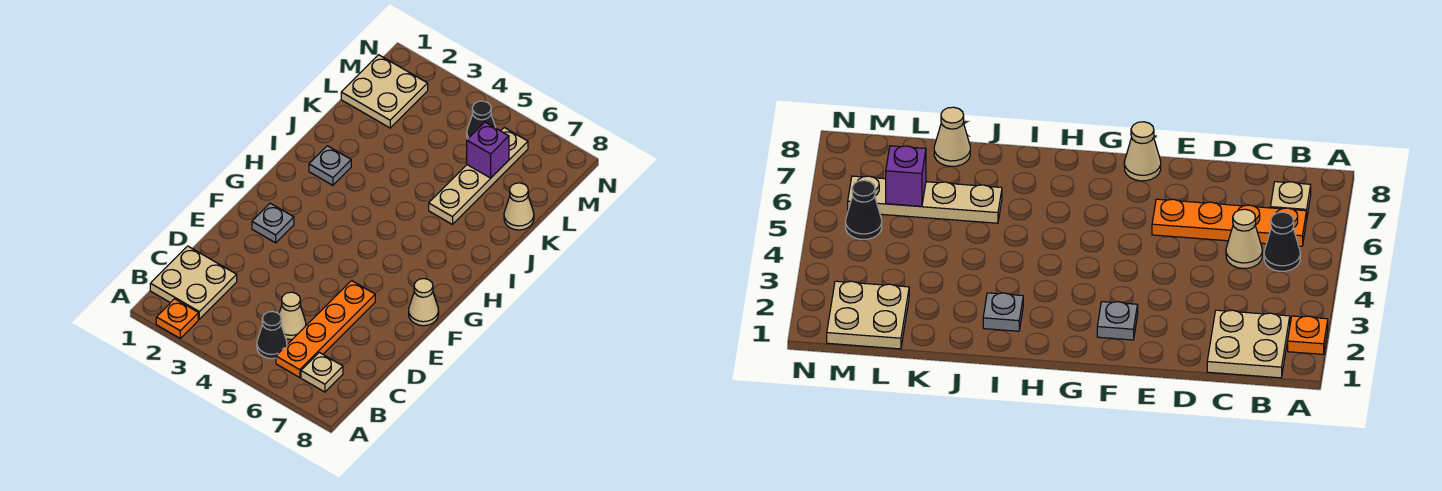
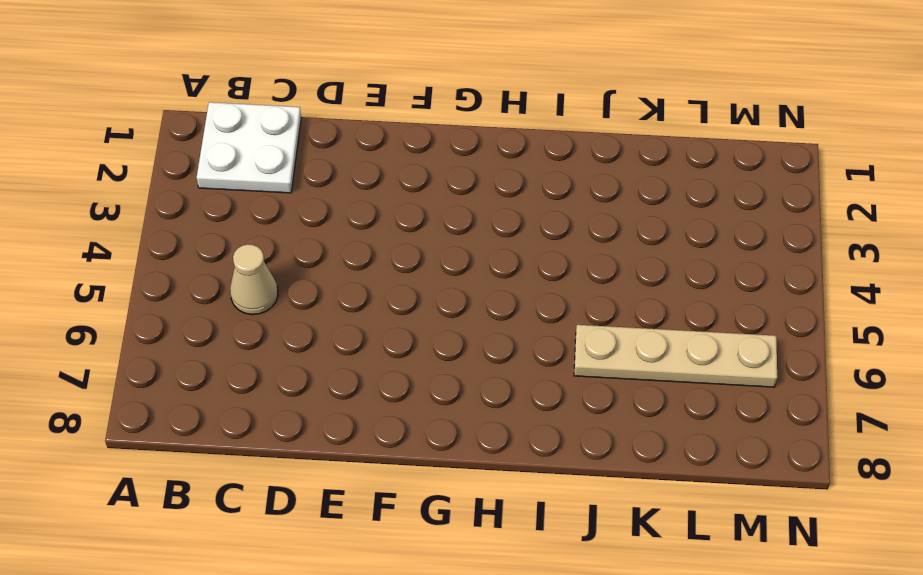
white 2x2 plate [197,102,301,193] -> tan 2x2 plate [150,246,237,319]
none -> orange 1x1 plate [156,299,198,338]
none -> black 1x1 cone [257,311,287,359]
none -> orange 1x4 plate [276,281,375,378]

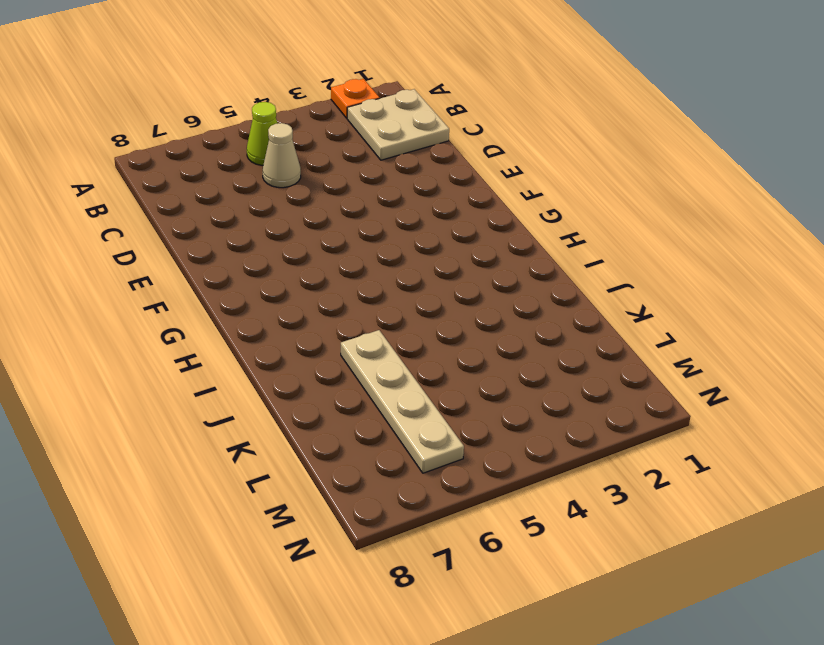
lime 1x1 cone [247,102,278,165] -> black 1x1 cone [257,311,287,359]
none -> orange 1x4 plate [276,281,375,378]
none -> tan 1x1 plate [301,352,343,392]
none -> grey 1x1 plate [252,203,294,243]

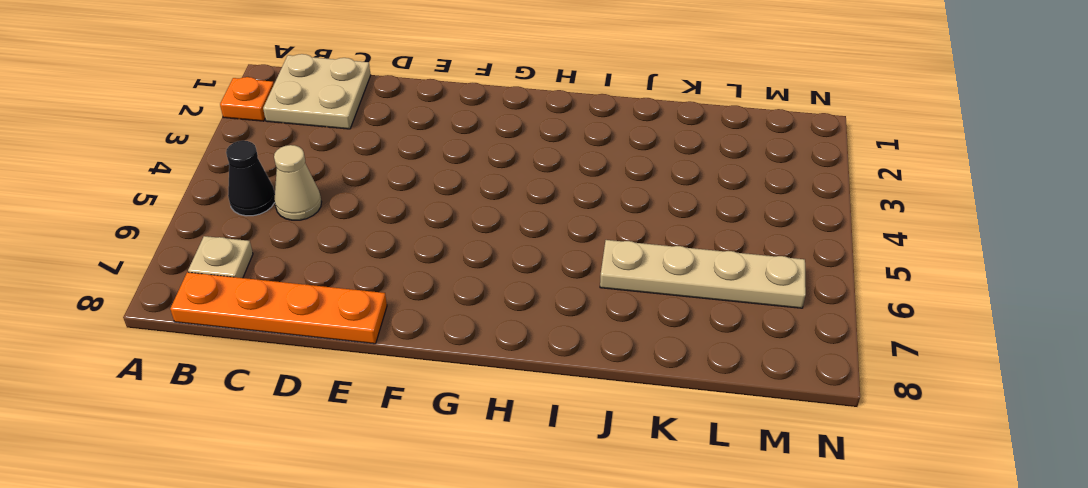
orange 1x4 plate [170,272,387,344] -> orange 1x4 plate moved to [276,281,375,378]
none -> grey 1x1 plate [252,203,294,243]
none -> tan 1x1 cone [409,279,439,326]
none -> grey 1x1 plate [309,146,351,185]

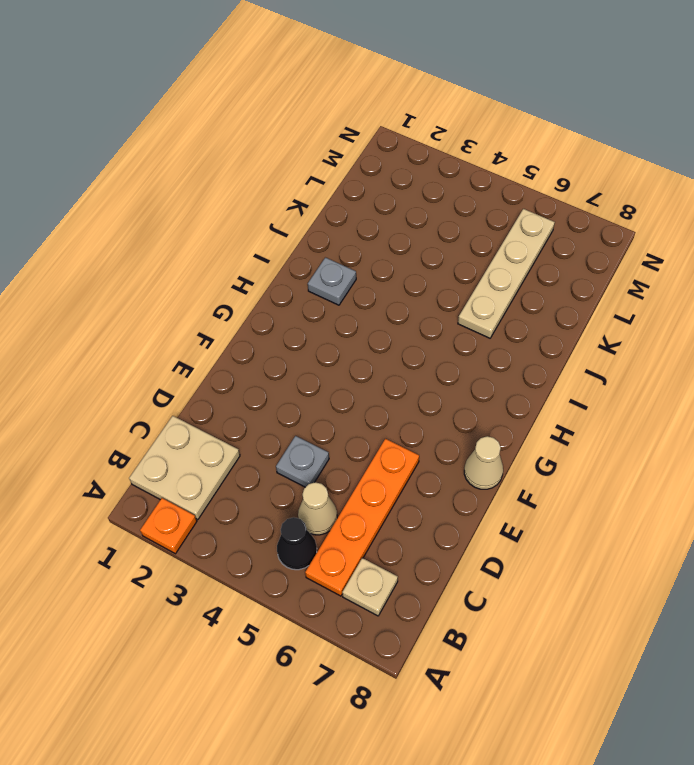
grey 1x1 plate [276,436,329,487] -> grey 1x1 plate moved to [252,203,294,243]
none -> tan 1x1 cone [504,183,534,230]
none -> tan 2x2 plate [341,55,428,128]
none -> black 1x1 cone [467,101,496,139]

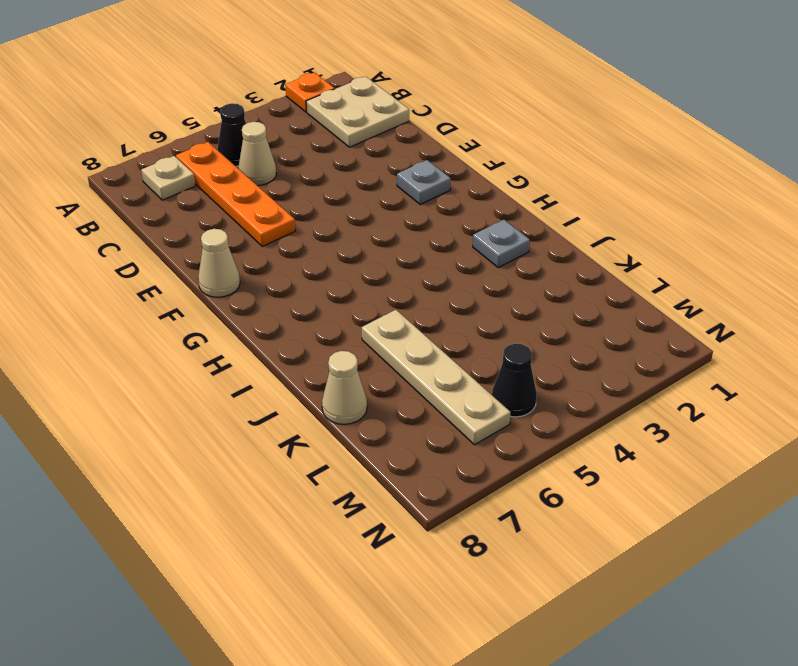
none -> tan 2x2 plate [341,55,428,128]
none -> purple 1x1 brick [467,122,509,178]

